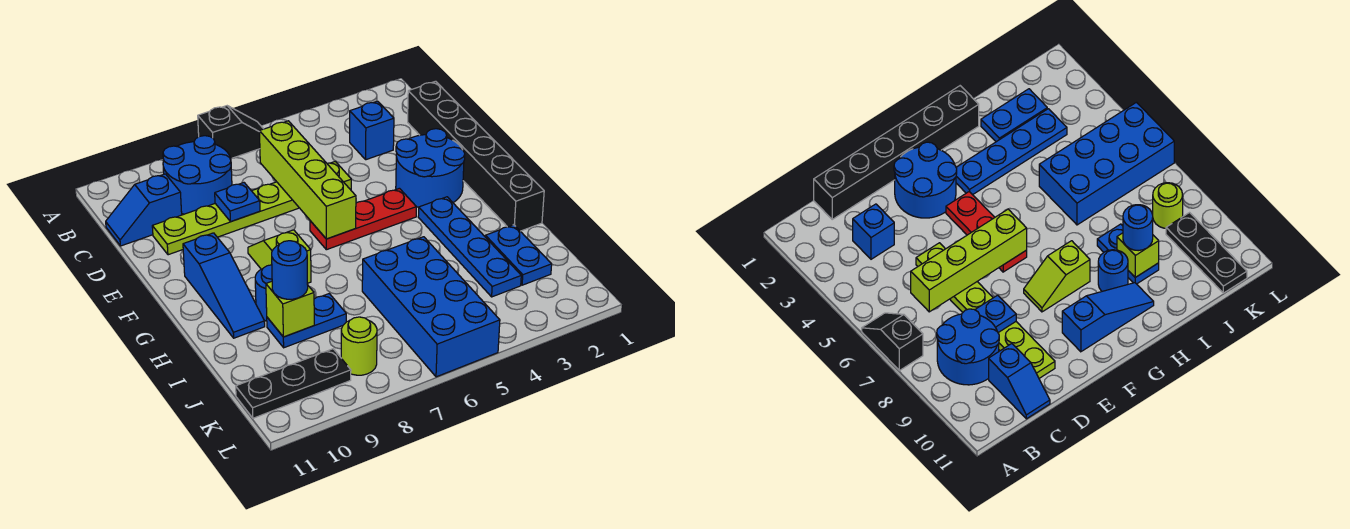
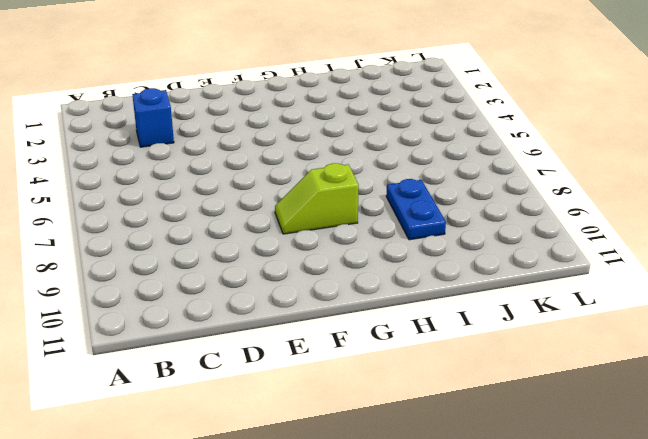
none -> black 1x2 slope [198,106,263,158]
none -> blue 2x2 round brick [163,136,232,214]
none -> black 1x6 brick [408,81,544,231]

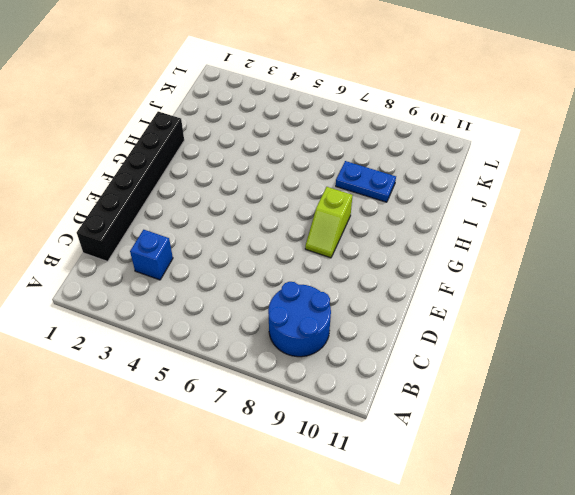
none -> black 1x2 slope [198,106,263,158]
none -> blue 1x2 slope [106,174,182,246]
none -> lime 1x6 plate [152,161,351,255]

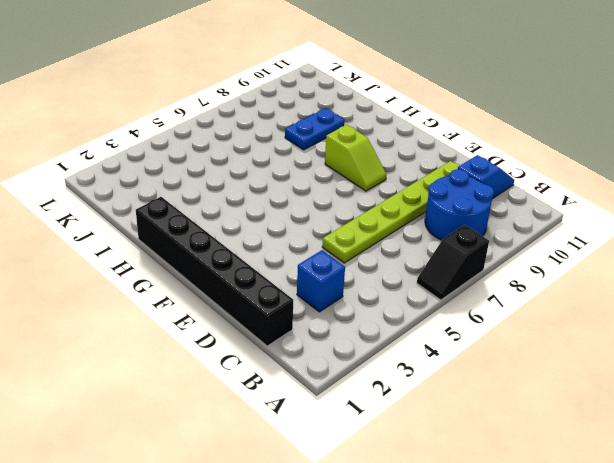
none -> blue 2x2 round brick [396,129,465,207]
none -> red 1x3 plate [310,188,416,250]
none -> blue 1x3 slope [183,233,265,338]

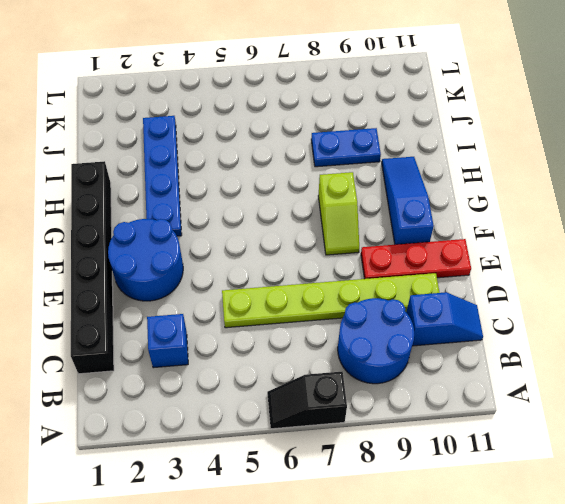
red 1x3 plate [361,239,471,279] -> red 1x3 plate moved to [310,188,416,250]
none -> blue 1x1 round brick [255,265,272,321]
none -> blue 1x2 plate [485,225,552,285]
none -> blue 2x4 brick [362,237,500,377]

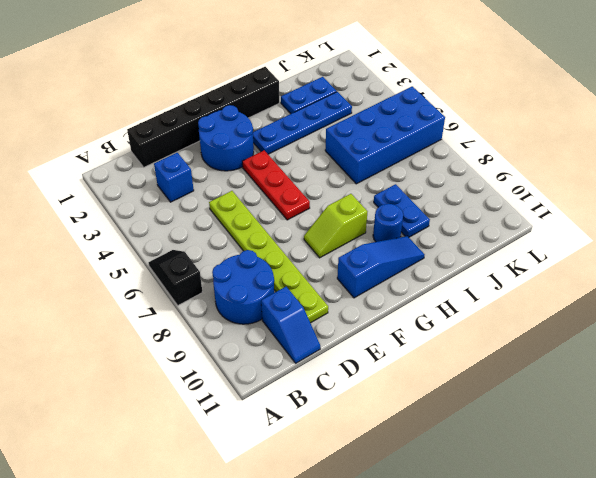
none -> lime 1x1 round brick [341,317,377,375]
none -> black 1x3 plate [236,349,351,418]
none -> lime 1x4 brick [260,121,356,239]

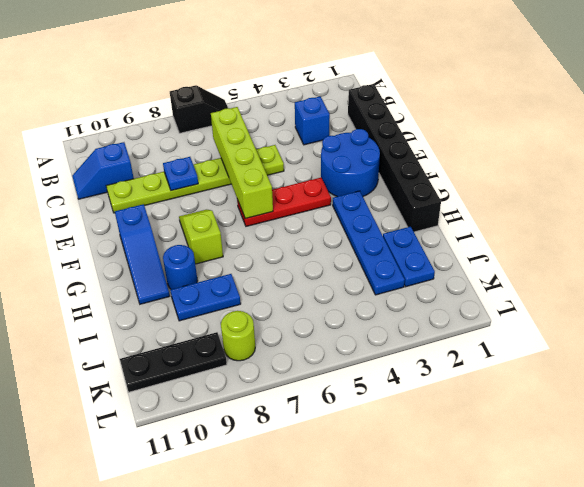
none -> blue 2x2 round brick [163,136,232,214]
none -> blue 2x4 brick [362,237,500,377]
none -> lime 1x1 brick [266,281,314,337]

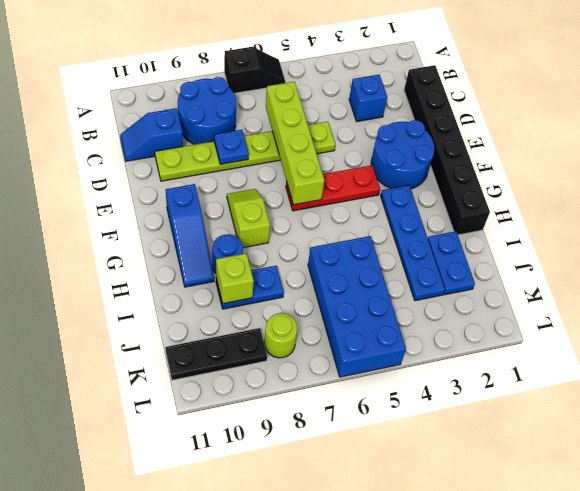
none -> blue 1x1 round brick [272,241,308,299]

